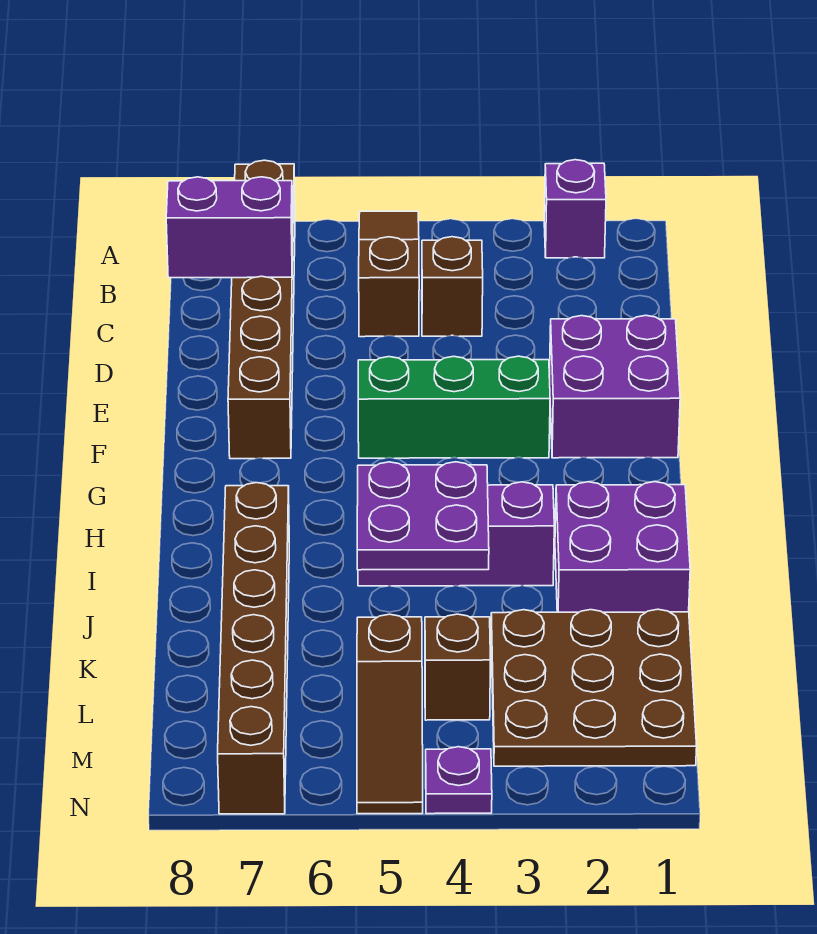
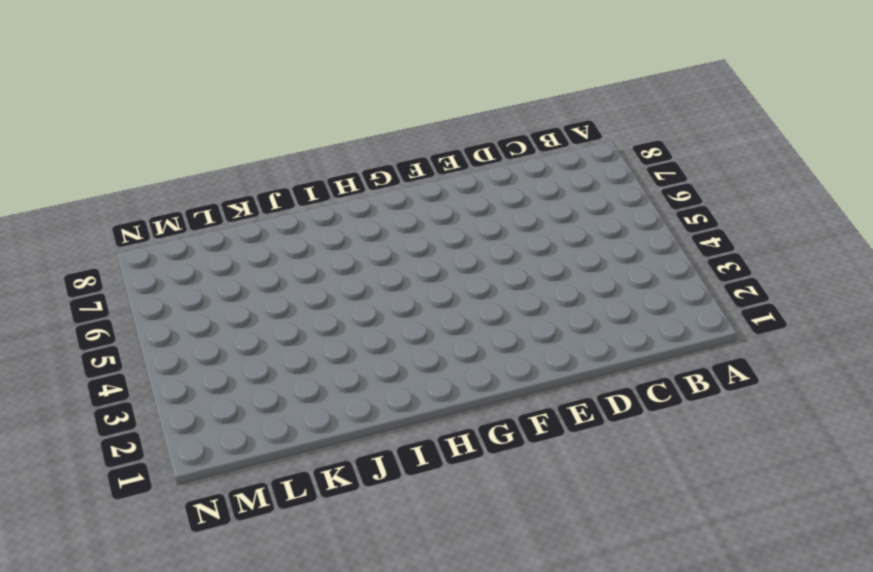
none -> purple 1x1 brick [544,160,606,258]
none -> brown 1x3 slope [359,211,419,337]
none -> brown 1x6 brick [228,160,295,459]

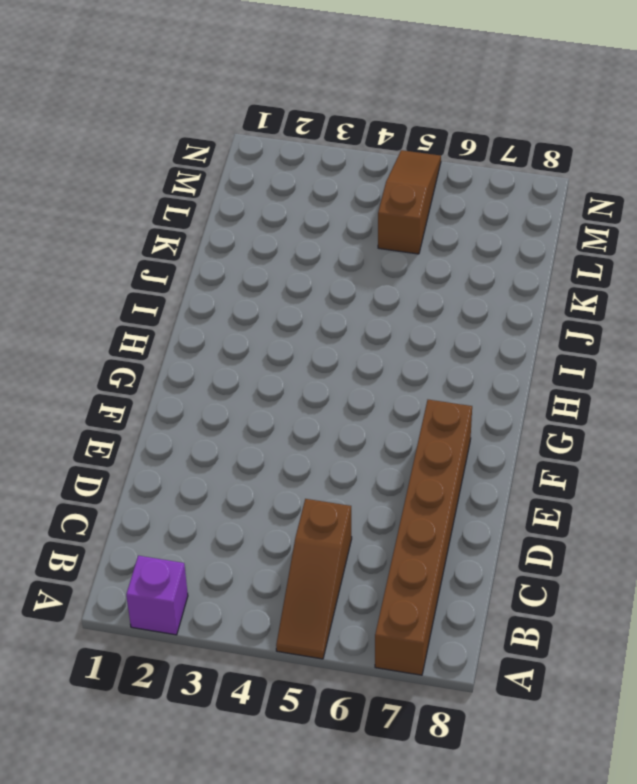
none -> brown 1x1 brick [422,237,483,336]
none -> purple 2x2 brick [549,315,680,458]
none -> green 1x3 brick [358,356,550,458]

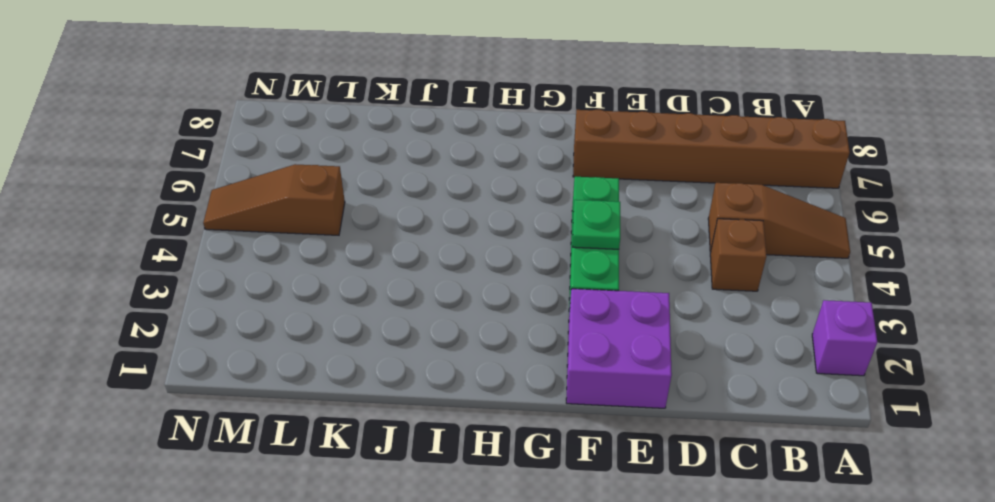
green 1x1 plate [572,200,620,249] -> none
none -> purple 2x2 brick [555,482,690,612]
none -> purple 1x3 brick [358,482,554,586]
none -> brown 1x6 brick [218,483,289,814]

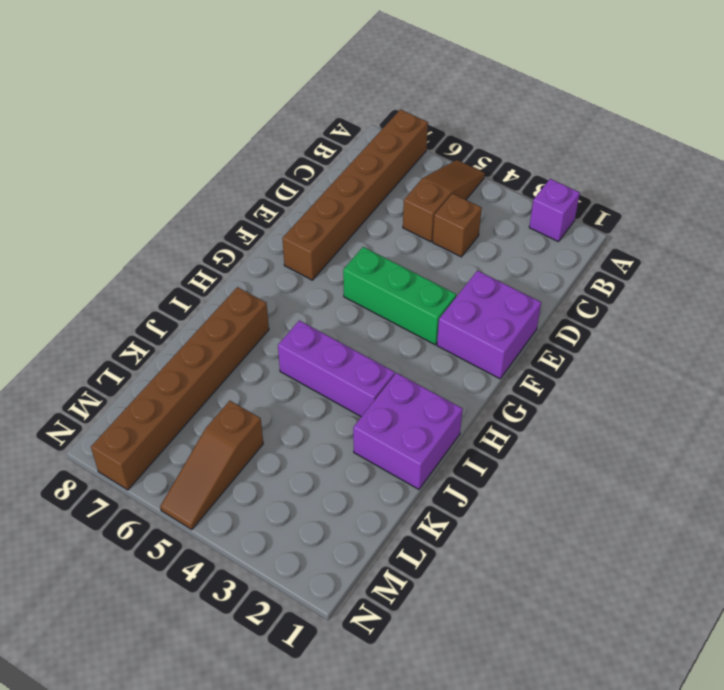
none -> brown 3x3 plate [491,609,697,766]
none -> brown 1x1 brick [425,614,490,720]
none -> purple 1x1 plate [426,747,492,814]

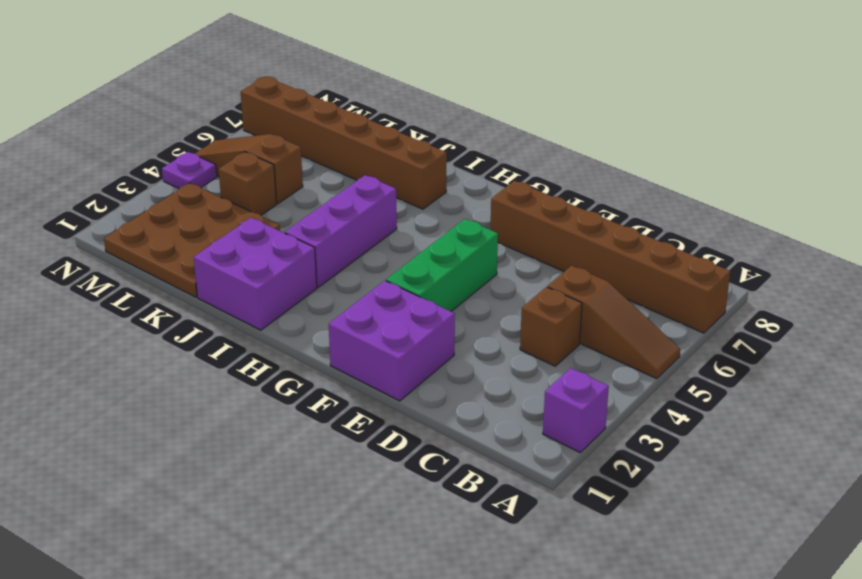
none -> purple 1x2 brick [166,177,293,278]
none -> purple 2x2 plate [357,462,489,570]

